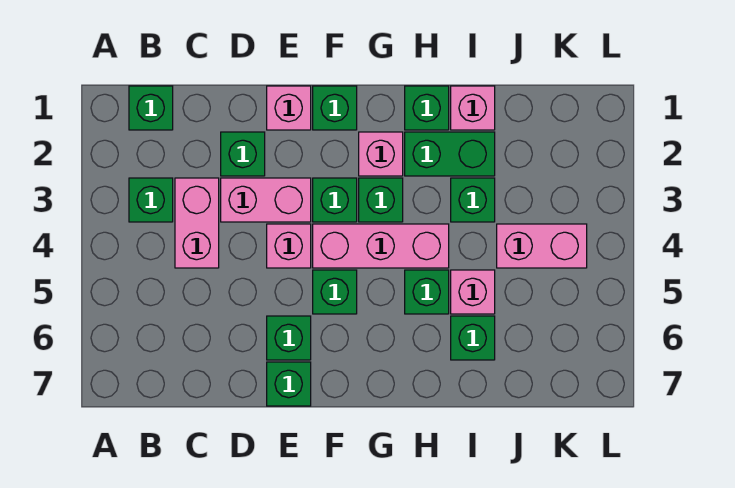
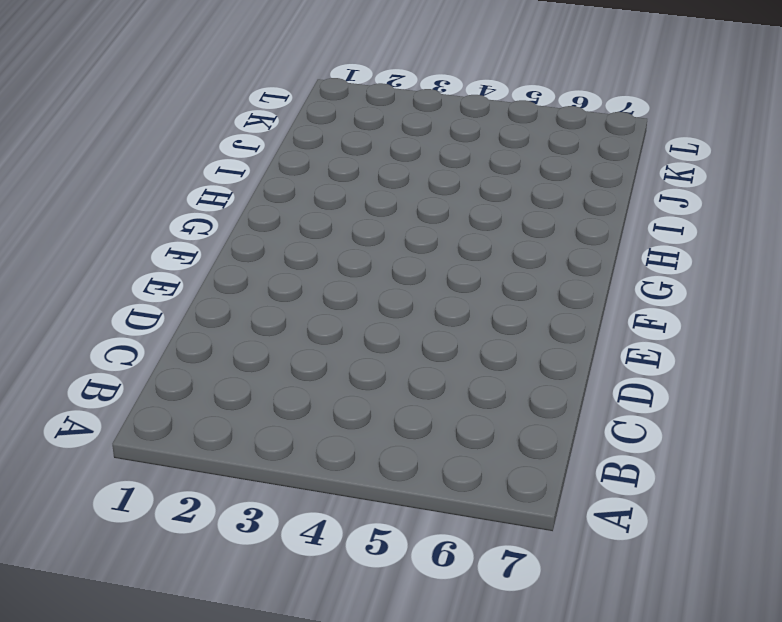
none -> green 1x1 brick [129,86,173,130]
none -> green 1x1 brick [129,178,173,222]
none -> pink 1x2 brick [175,178,219,268]

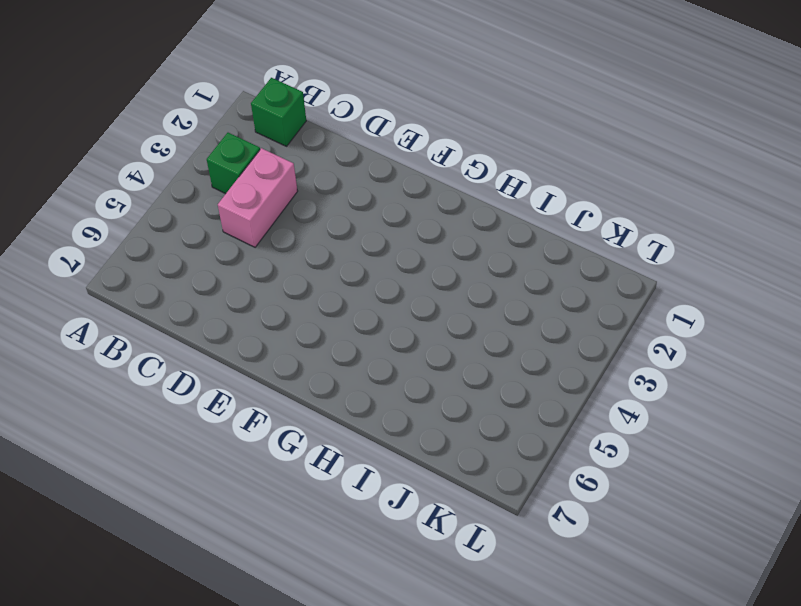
none -> green 1x1 brick [221,132,265,176]
none -> pink 1x2 brick [221,178,311,222]
none -> pink 1x1 brick [267,86,311,130]

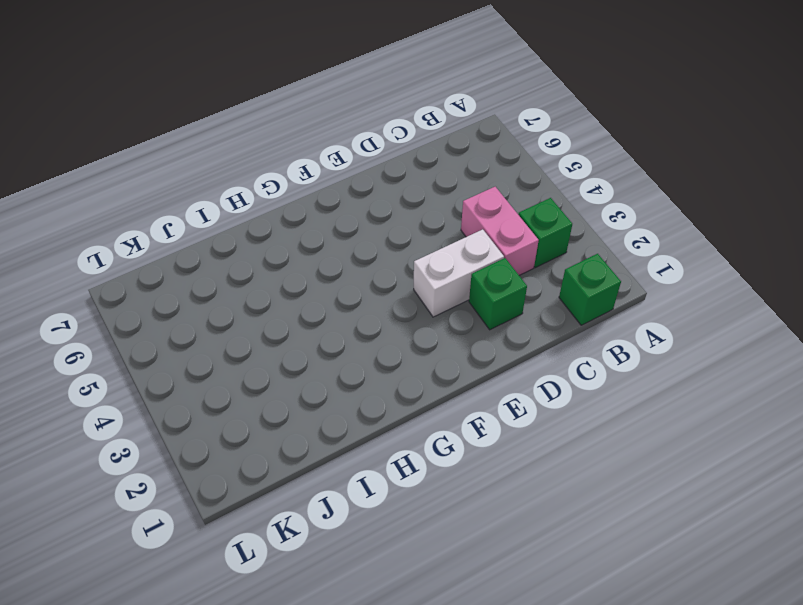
white 1x2 brick [414,229,504,317] -> pink 1x2 brick [221,178,311,222]
none -> pink 1x1 brick [267,86,311,130]
none -> pink 1x1 brick [267,224,311,268]
none -> green 1x1 brick [267,316,311,360]

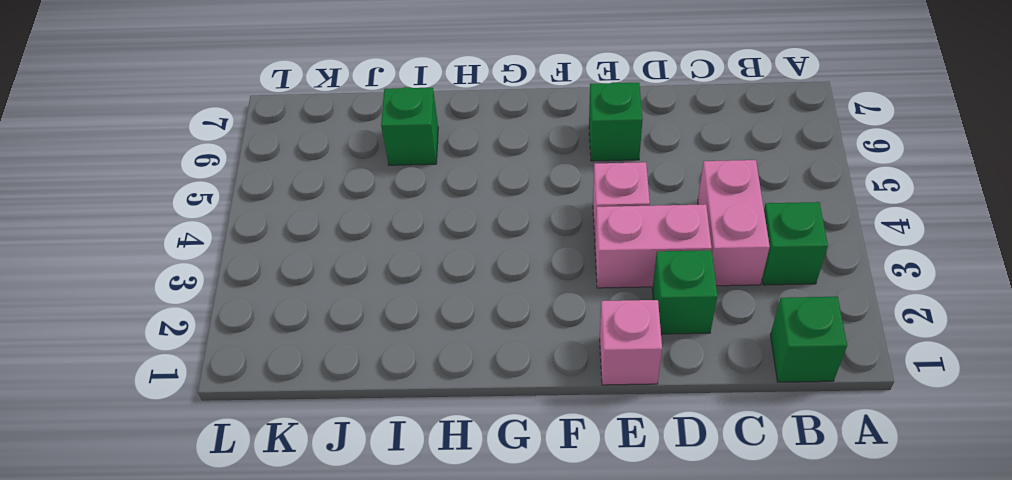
none -> green 1x1 brick [267,362,311,406]
none -> green 1x1 brick [313,86,357,130]
none -> green 1x1 brick [313,178,357,222]

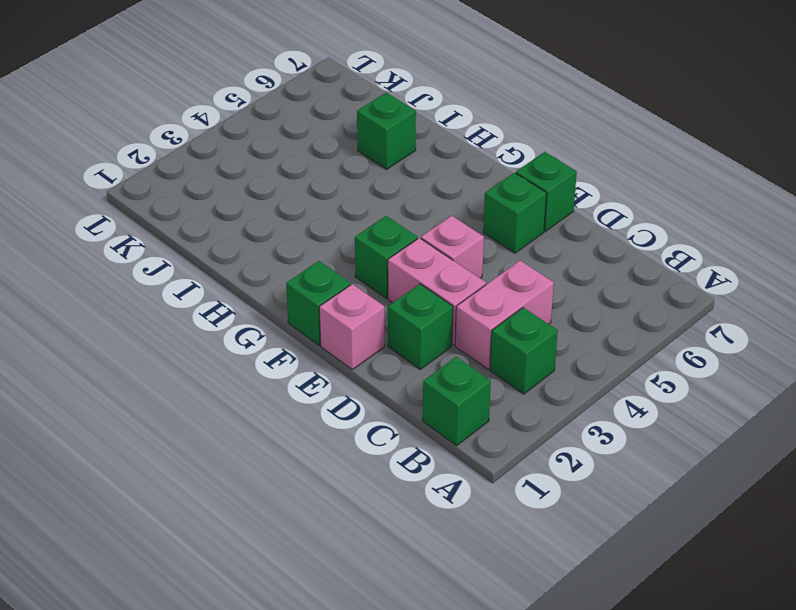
none -> pink 1x3 brick [313,224,449,268]
none -> green 1x1 brick [313,270,357,314]
none -> pink 1x1 brick [359,132,403,176]

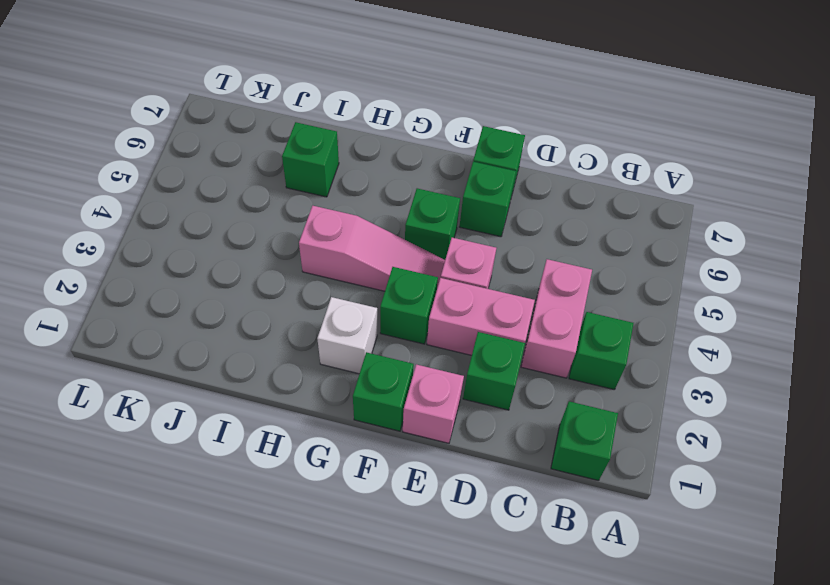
pink 1x3 slope [299,206,445,291] -> pink 1x3 brick [313,224,449,268]
white 1x1 brick [317,297,377,374] -> pink 1x1 brick [359,132,403,176]
none -> green 1x1 brick [359,178,403,222]
none -> green 1x1 brick [405,86,449,130]
none -> green 1x2 brick [405,132,495,176]

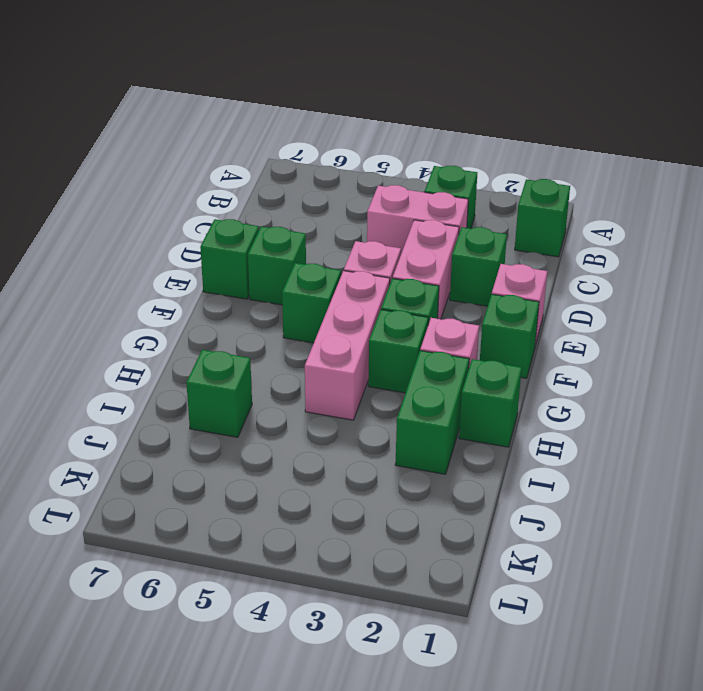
none -> green 1x1 brick [405,270,449,314]
none -> pink 1x1 brick [451,86,495,130]
none -> green 1x1 brick [451,178,495,222]

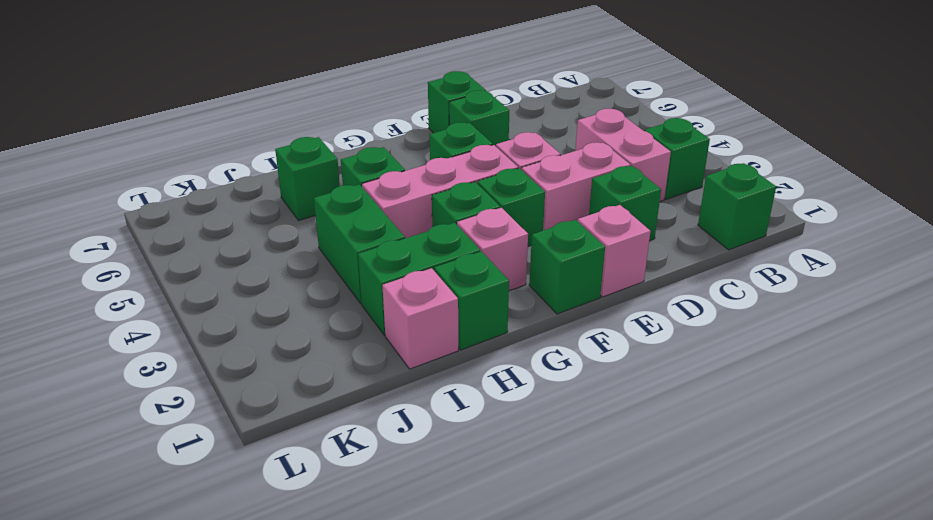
green 1x2 brick [314,184,405,303] -> green 1x1 brick [451,178,495,222]
none -> pink 1x1 brick [451,270,495,314]
none -> pink 1x2 brick [497,224,587,268]

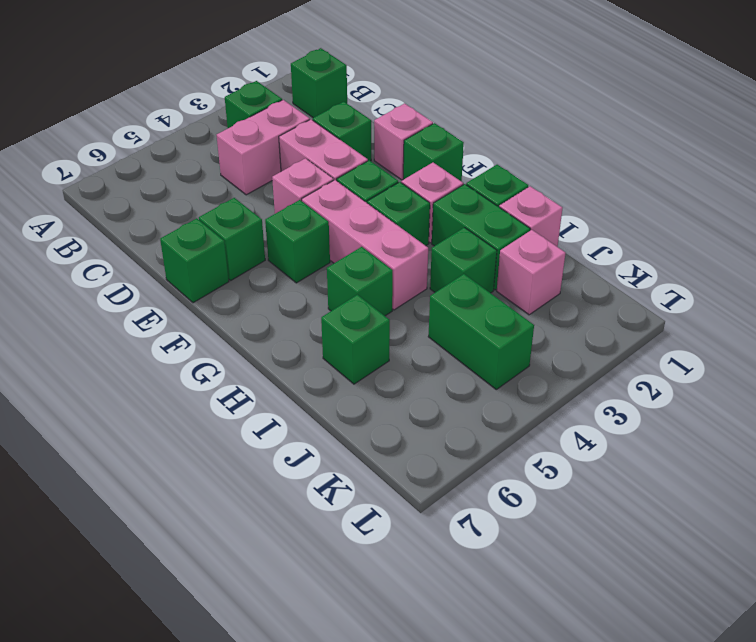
pink 1x1 brick [497,230,566,315] -> pink 1x1 brick moved to [451,270,495,314]
green 1x2 brick [428,274,534,389] -> pink 1x2 brick [497,224,587,268]

